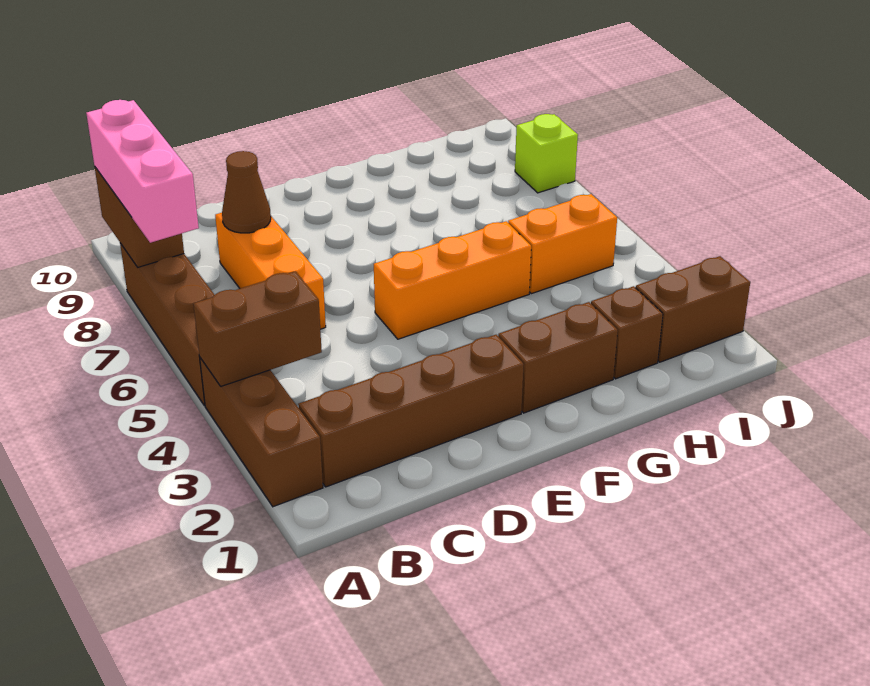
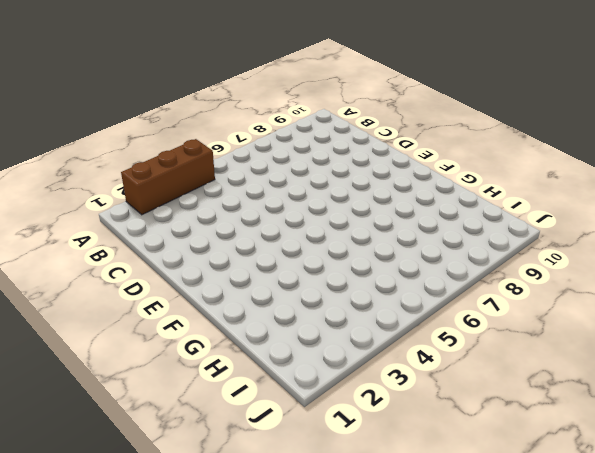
none -> brown 1x4 brick [120,243,214,406]
none -> brown 1x4 brick [299,335,524,487]
none -> orange 1x3 brick [215,213,326,329]

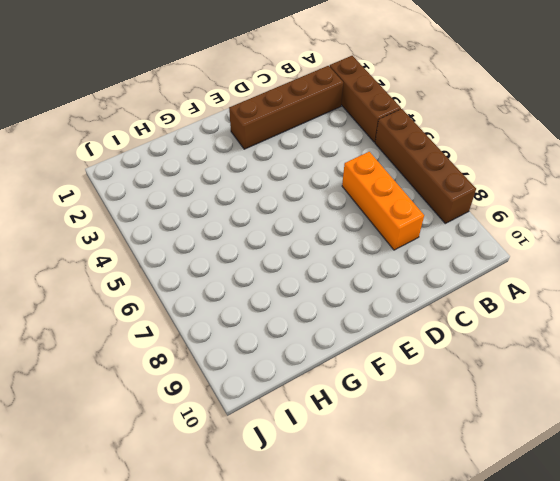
none -> orange 1x3 brick [374,221,531,339]
none -> brown 1x2 brick [498,302,618,413]
none -> brown 1x1 brick [591,286,663,379]

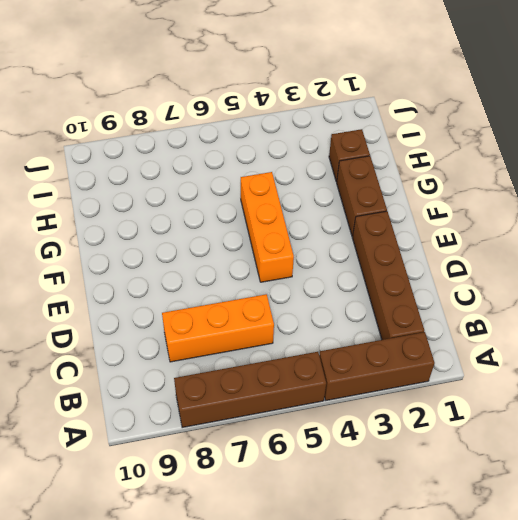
none -> orange 1x2 brick [508,194,617,294]
none -> brown 1x2 brick [636,256,750,362]
none -> lime 1x1 brick [515,114,578,193]

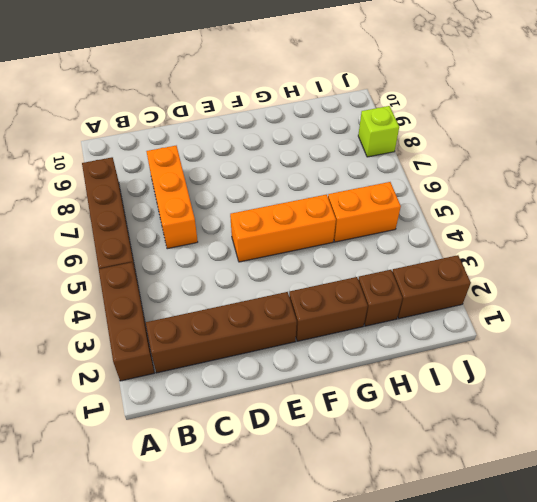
none -> brown 1x2 brick [194,271,322,386]
none -> brown 1x2 brick [95,167,184,267]
none -> brown 1x1 cone [222,151,271,233]

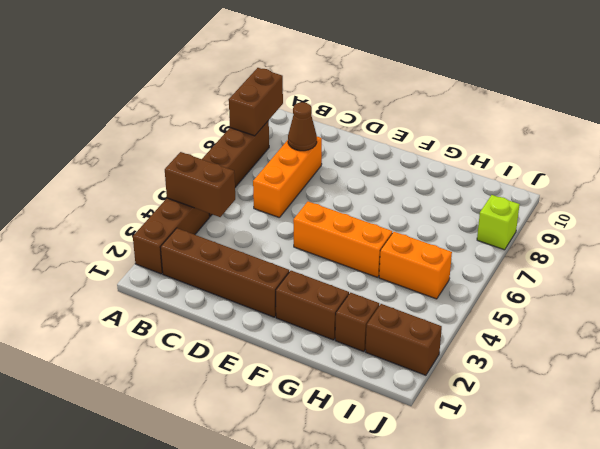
none -> pink 1x3 brick [86,100,199,243]

